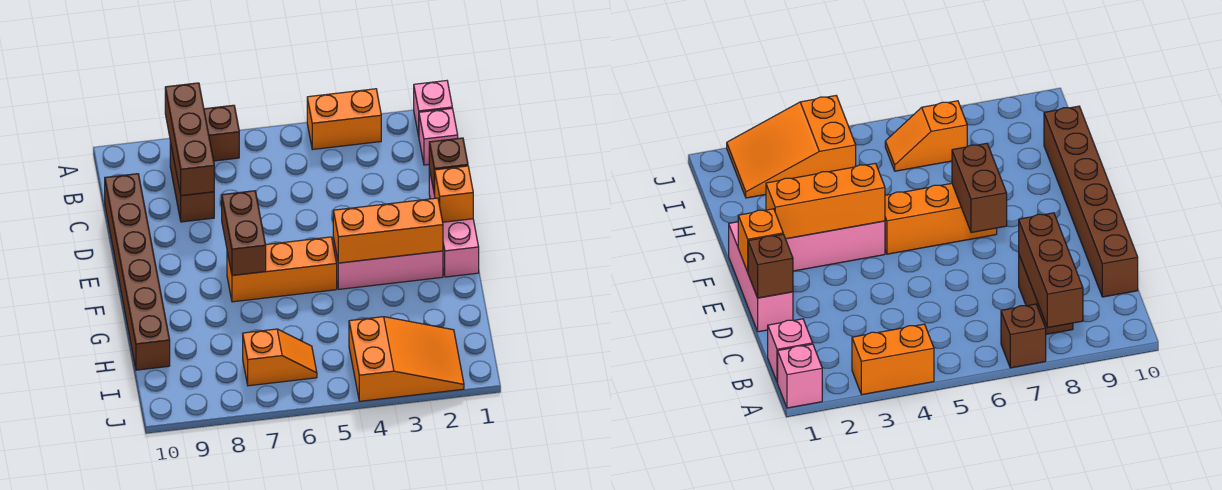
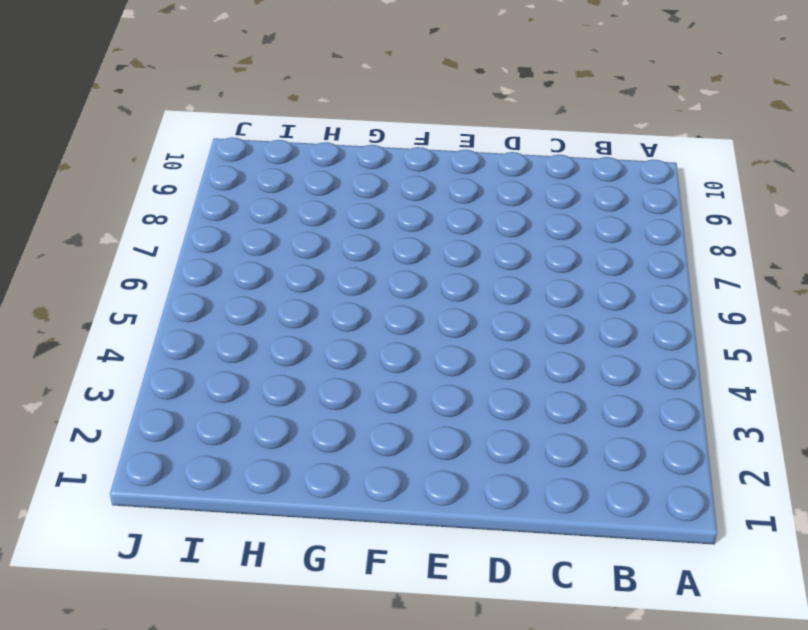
none -> pink 1x1 brick [414,81,452,136]
none -> orange 1x2 brick [307,89,381,150]
none -> brown 1x1 brick [204,105,239,161]

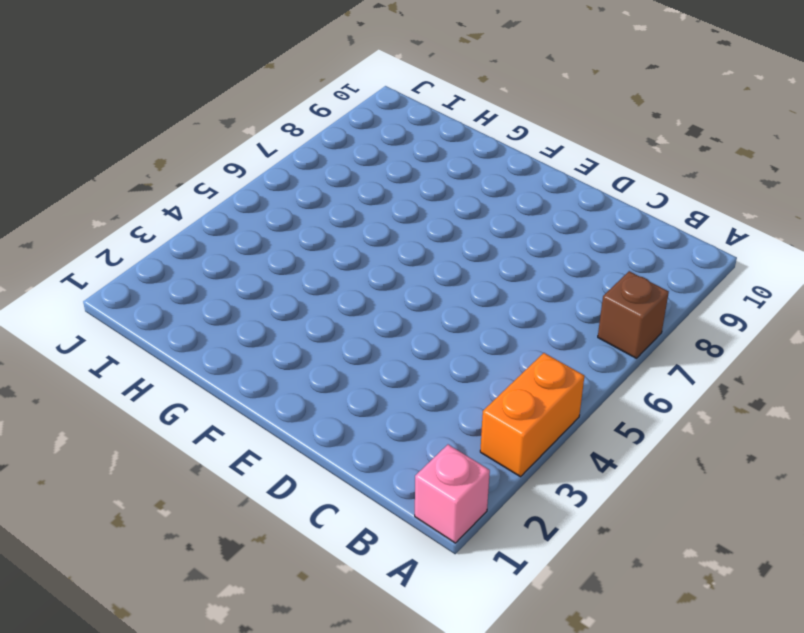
none -> pink 1x1 brick [419,108,458,165]
none -> brown 1x2 brick [170,142,214,222]
none -> brown 1x6 brick [105,174,170,370]

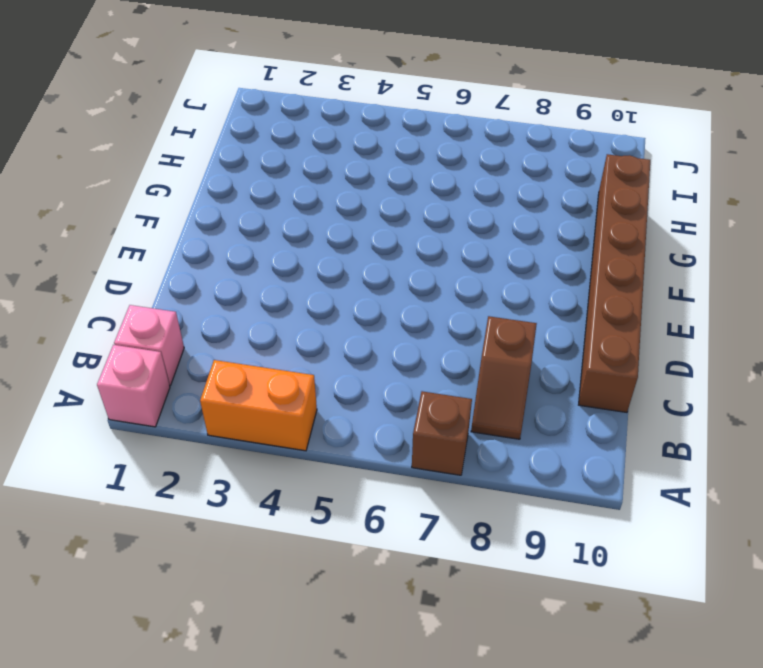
brown 1x2 slope [471,316,537,439] -> brown 1x2 brick [170,142,214,222]
none -> pink 1x3 brick [429,169,479,277]
none -> pink 1x3 brick [333,238,443,289]
none -> orange 1x3 brick [227,237,337,302]

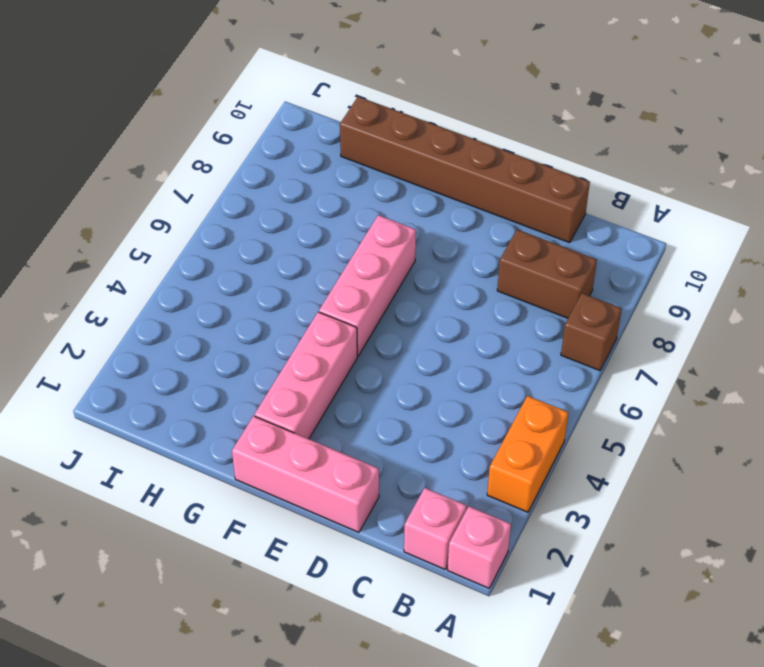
pink 1x3 brick [319,215,416,356] -> orange 1x3 brick [227,237,337,302]
none -> orange 2x3 slope [349,317,464,401]
none -> orange 1x2 slope [243,329,317,386]
none -> brown 1x3 brick [165,83,214,196]

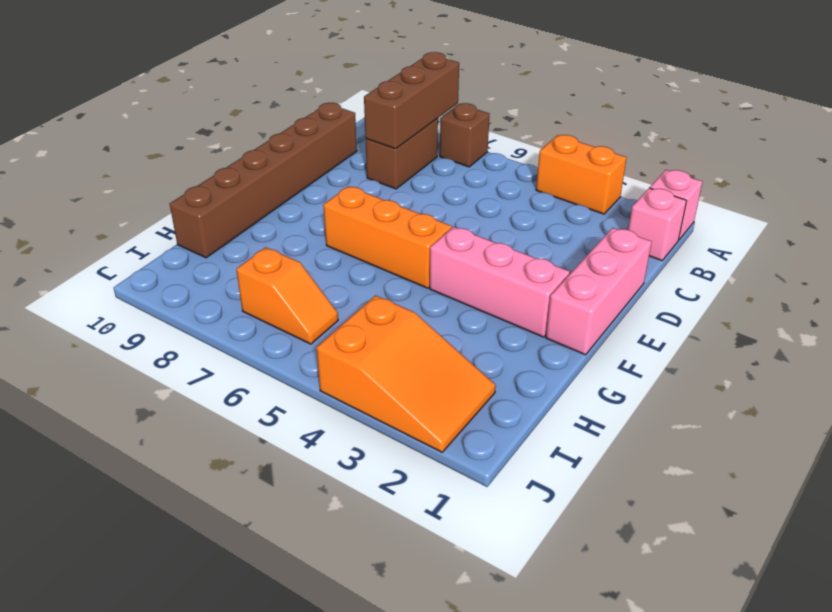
none -> brown 1x1 brick [429,138,468,194]
none -> orange 1x1 brick [434,166,473,222]
none -> brown 1x2 brick [222,191,266,275]

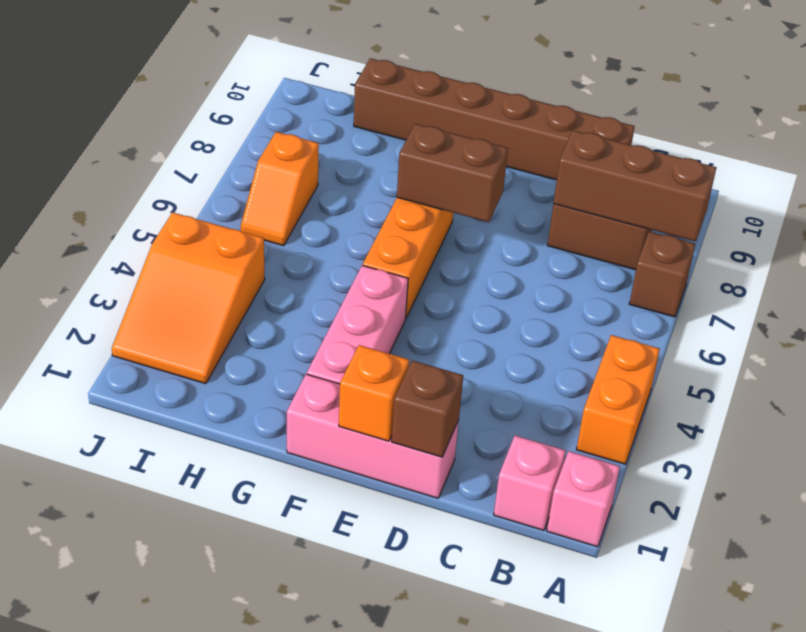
none -> orange 1x3 brick [333,198,443,263]

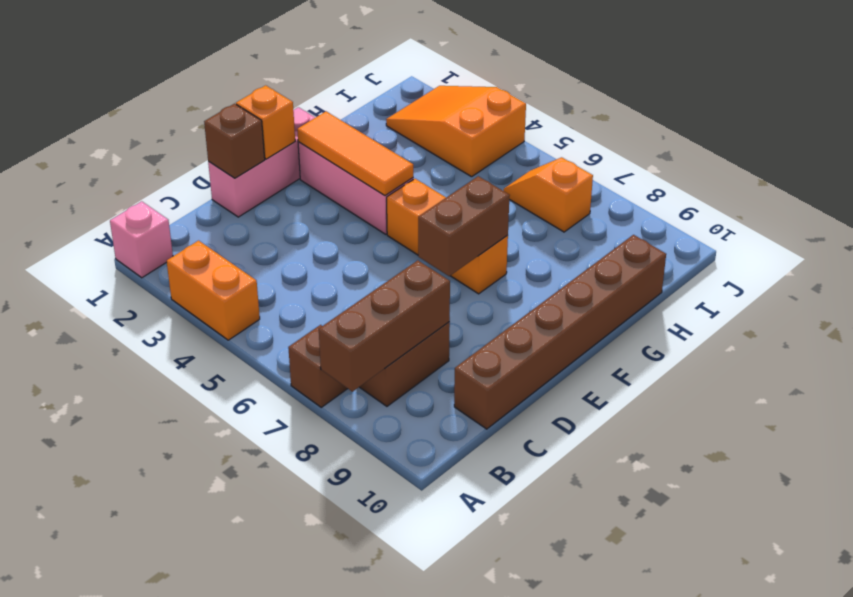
orange 1x3 tile [297,112,413,196] -> orange 1x3 brick [333,198,443,263]
none -> pink 1x1 brick [419,108,458,165]

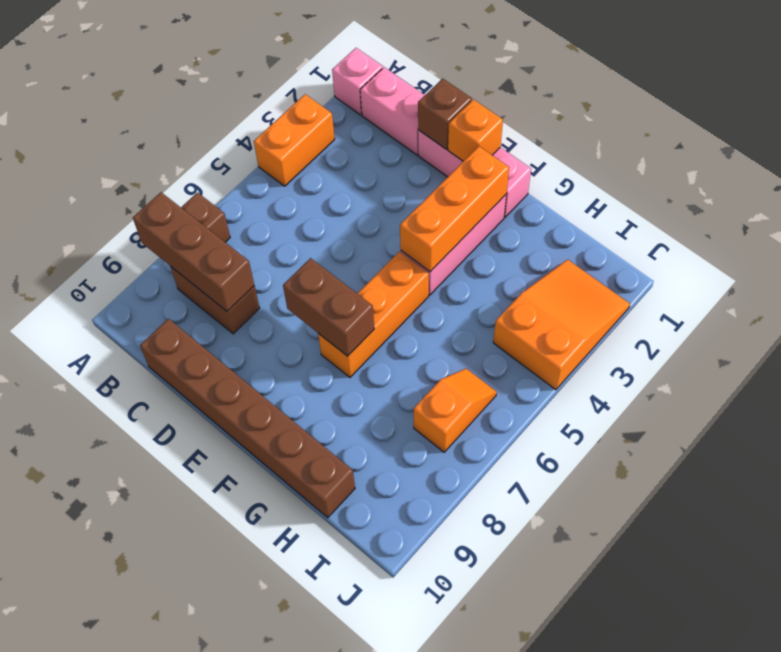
pink 1x2 brick [360,67,425,155] -> pink 1x1 brick [419,108,458,165]

